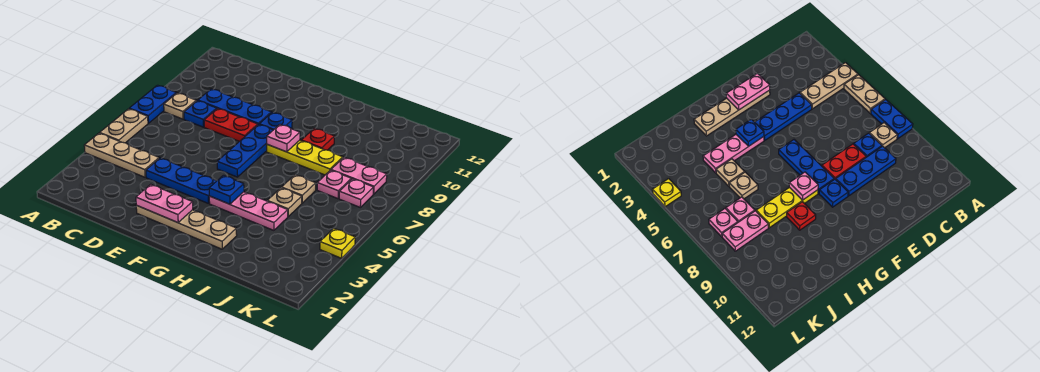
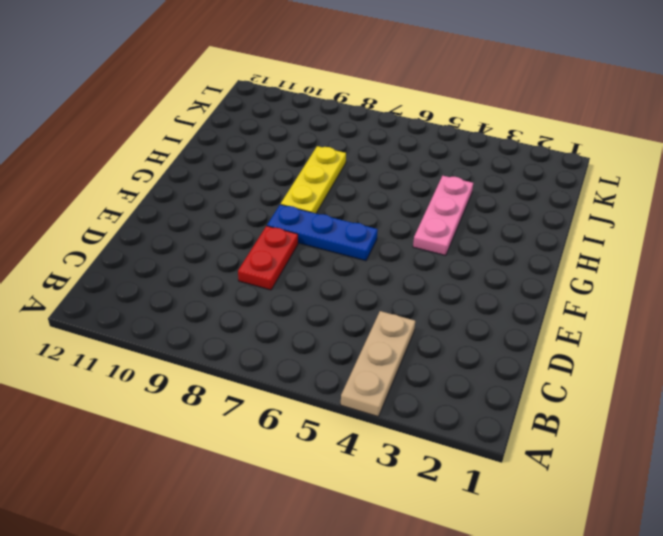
none -> tan 1x2 plate [100,109,148,143]
none -> blue 1x2 plate [129,85,176,123]
none -> tan 1x1 plate [164,93,196,119]

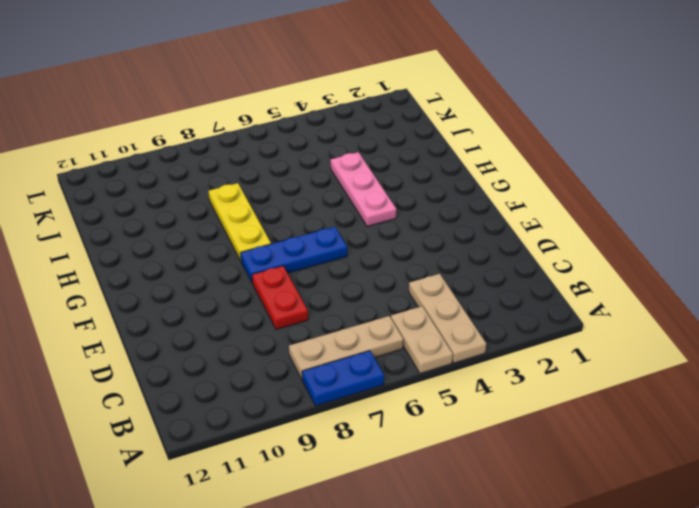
tan 1x2 plate [391,306,453,373] -> tan 1x2 plate turned to [100,109,148,143]
tan 1x3 plate [289,316,403,379] -> tan 1x1 plate [164,93,196,119]
none -> blue 1x1 plate [184,101,217,127]
none -> blue 1x3 plate [198,89,271,125]
none -> blue 1x3 plate [146,158,216,203]

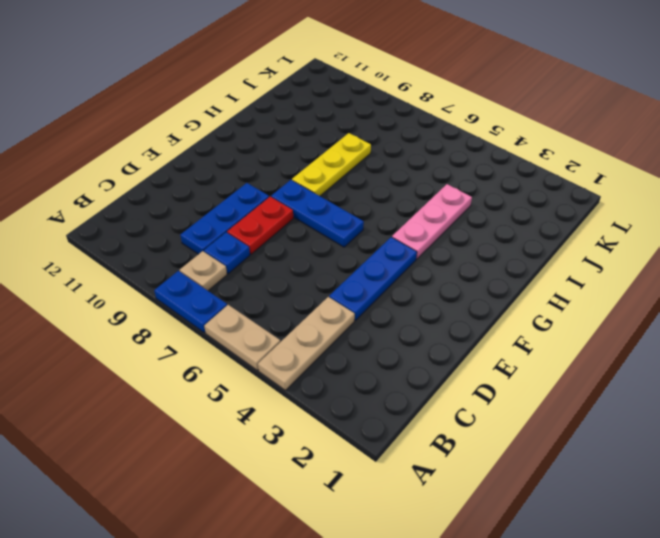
none -> tan 1x4 plate [136,205,237,249]
none -> blue 1x1 plate [259,112,292,130]
none -> red 1x1 plate [301,128,335,150]

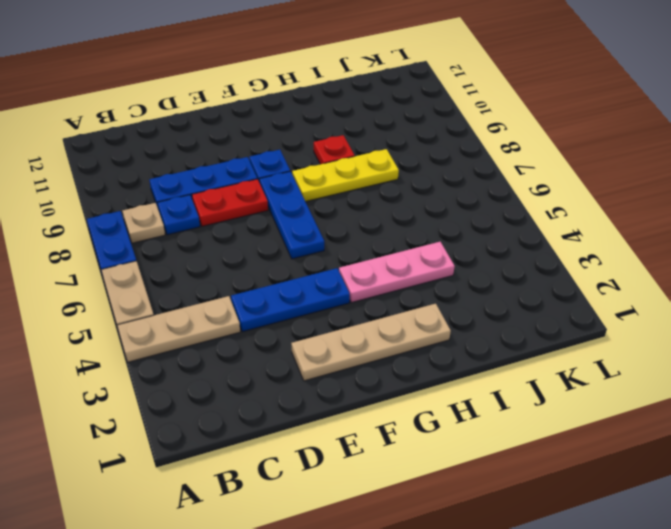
none -> tan 1x1 plate [268,188,302,216]
none -> tan 1x1 plate [282,175,316,203]
none -> pink 1x1 plate [317,170,351,199]

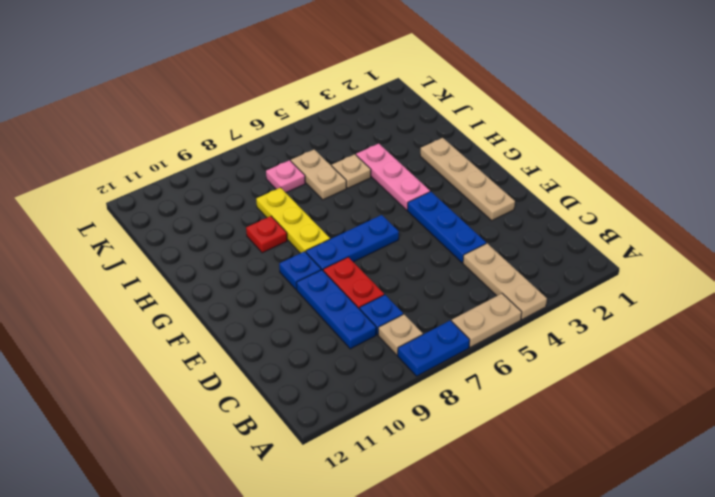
tan 1x2 plate [291,150,346,200] -> tan 1x1 plate [282,175,316,203]
none -> pink 1x2 plate [331,157,387,194]
none -> pink 1x1 plate [339,179,373,207]
none -> yellow 1x1 plate [320,228,355,258]

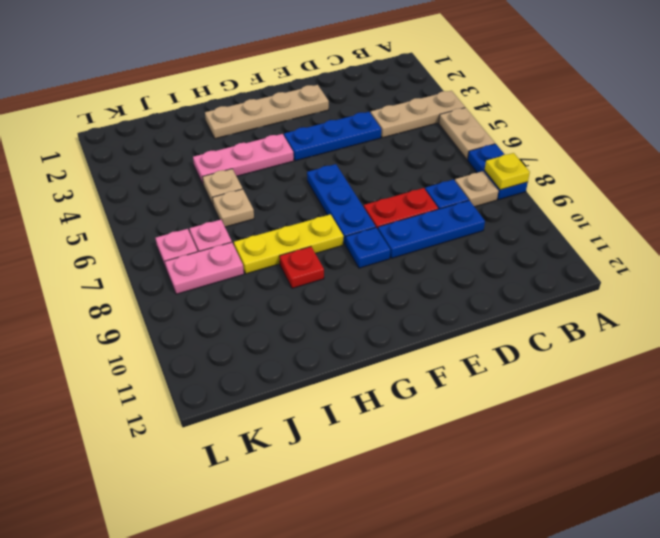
yellow 1x1 plate [485,153,530,190] -> yellow 1x1 plate moved to [320,228,355,258]
none -> pink 1x2 plate [136,184,193,223]
none -> blue 1x1 plate [209,175,244,204]
none -> pink 1x1 plate [267,125,300,152]

